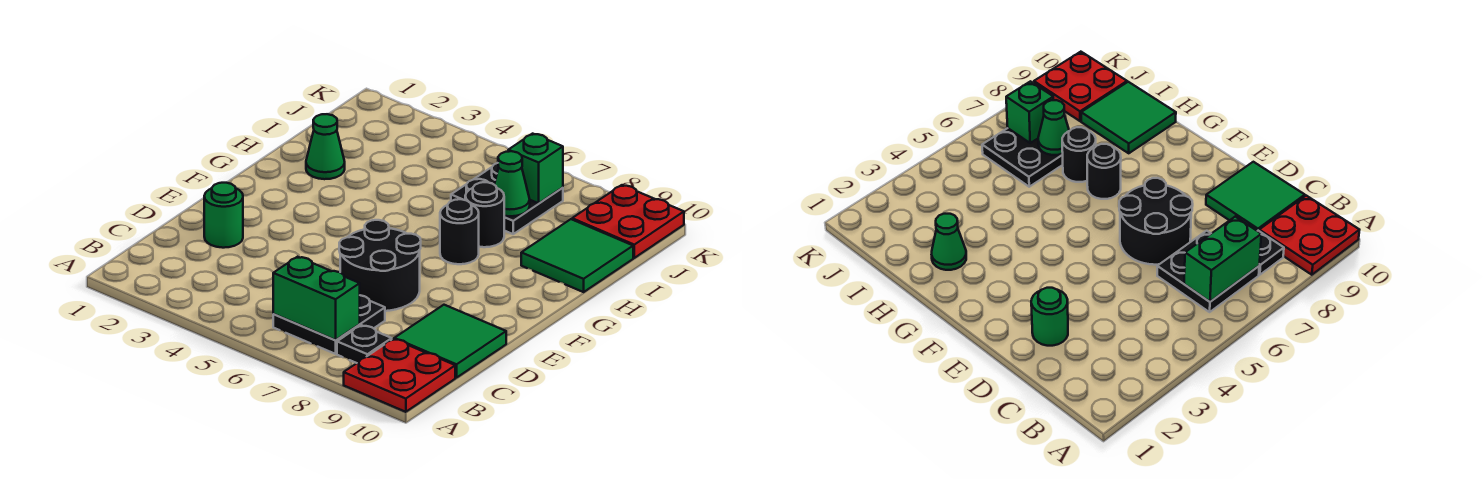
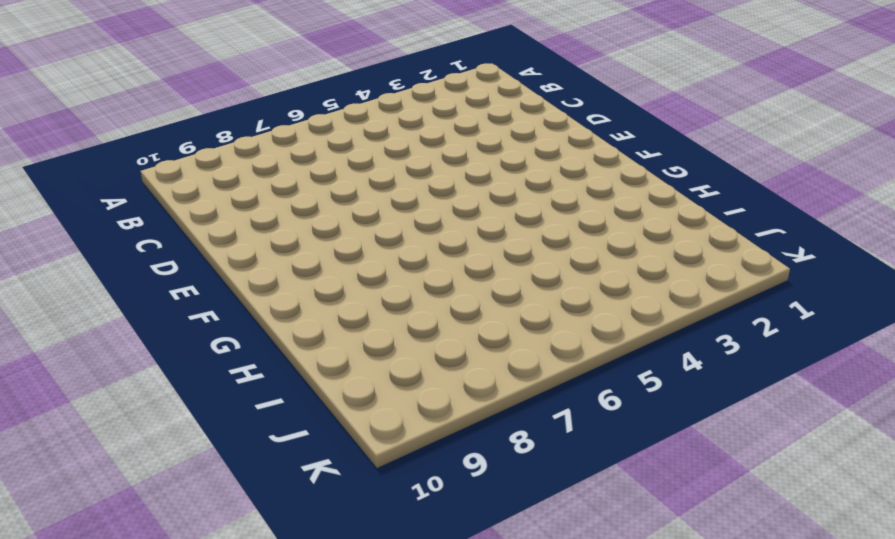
none -> red 2x2 plate [344,339,455,412]
none -> black 2x2 plate [273,295,385,354]
none -> black 1x1 plate [337,325,392,363]

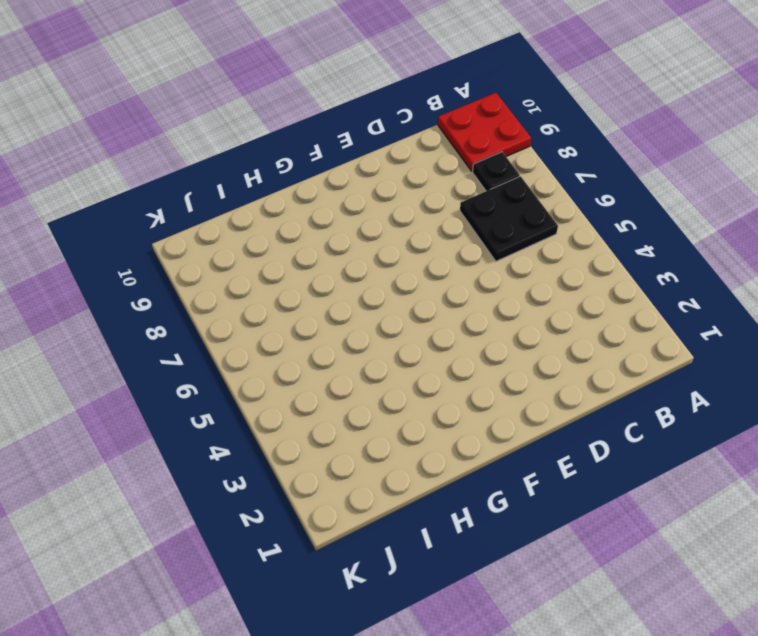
none -> green 2x2 tile [394,305,506,378]
none -> green 1x1 round brick [204,183,243,248]
none -> black 2x2 round brick [339,220,421,311]

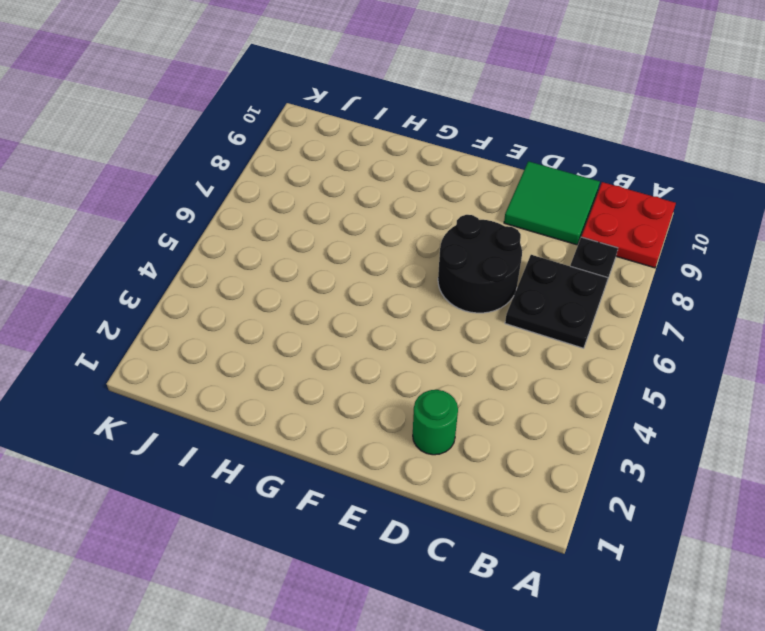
none -> black 1x1 round brick [440,199,479,264]
none -> green 1x1 cone [306,114,345,179]
none -> black 1x1 round brick [465,182,504,247]

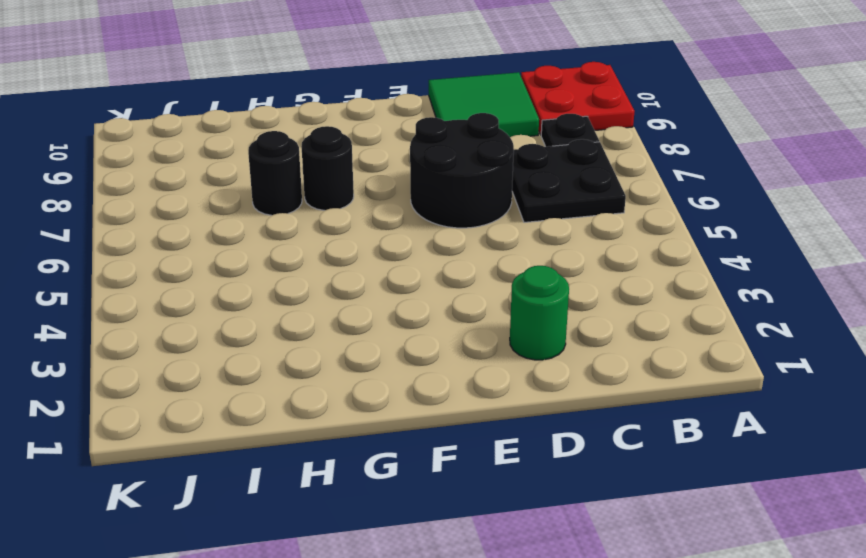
none -> green 1x1 cone [306,114,345,179]
none -> green 2x2 tile [521,219,633,292]
none -> black 2x2 plate [451,163,563,234]

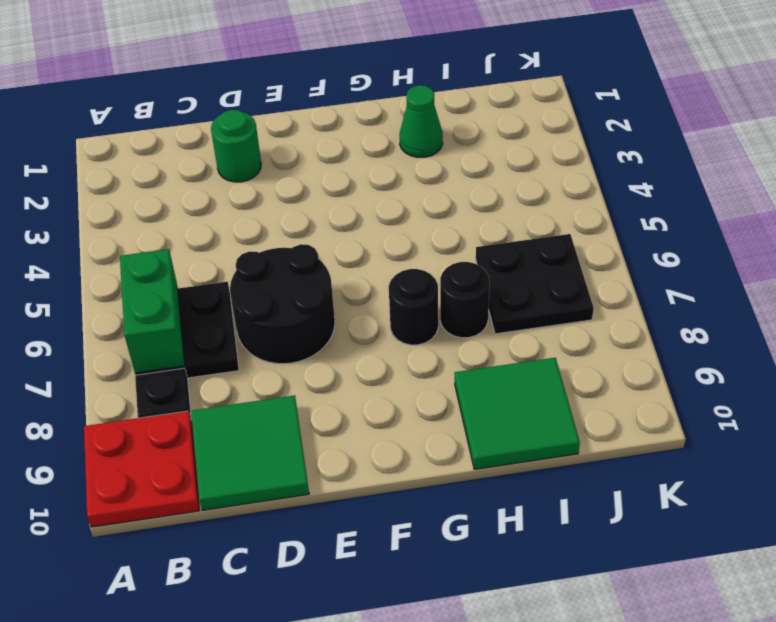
none -> red 2x2 plate [572,185,684,258]
none -> green 1x1 cone [494,151,530,216]
none -> green 1x1 brick [508,134,563,203]

